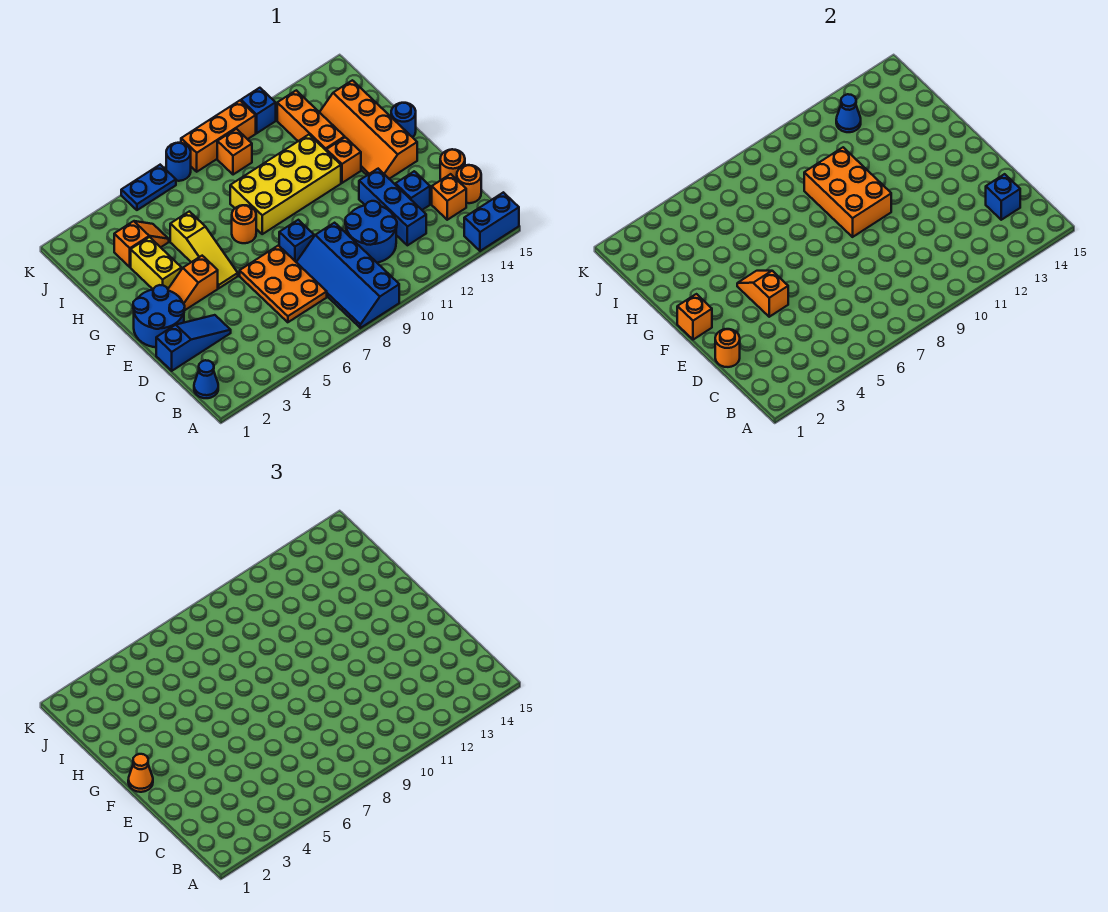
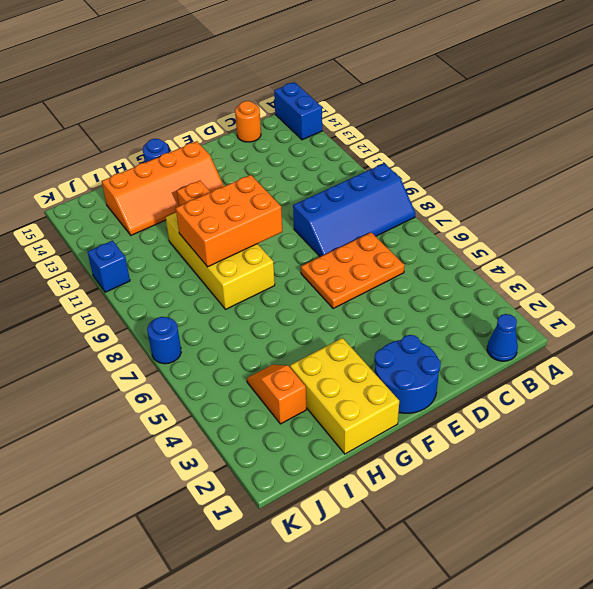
yellow 2x3 brick [290,338,399,454] -> yellow 1x2 brick [131,237,182,289]
none -> blue 2x2 round brick [345,201,397,263]
none -> blue 1x3 brick [359,169,426,245]
none -> orange 1x1 brick [432,174,466,220]
none -> blue 1x3 slope [156,315,231,371]

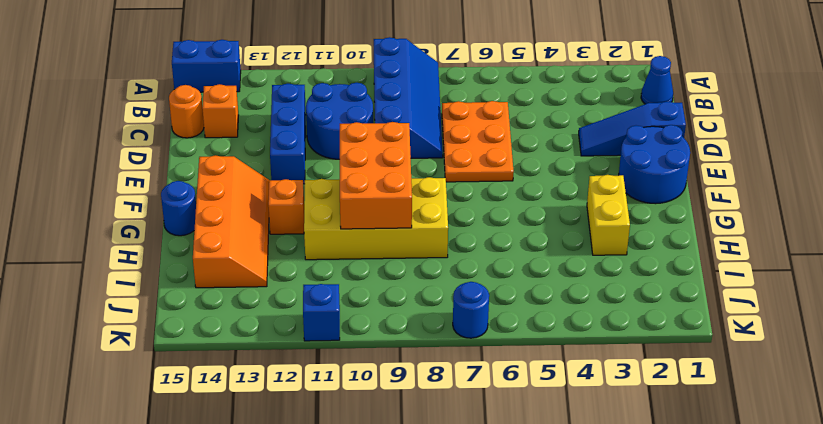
none -> blue 1x1 brick [395,171,430,210]
none -> orange 1x1 round brick [440,149,465,180]
none -> blue 1x1 brick [279,220,314,262]
none -> orange 1x2 slope [168,256,218,310]

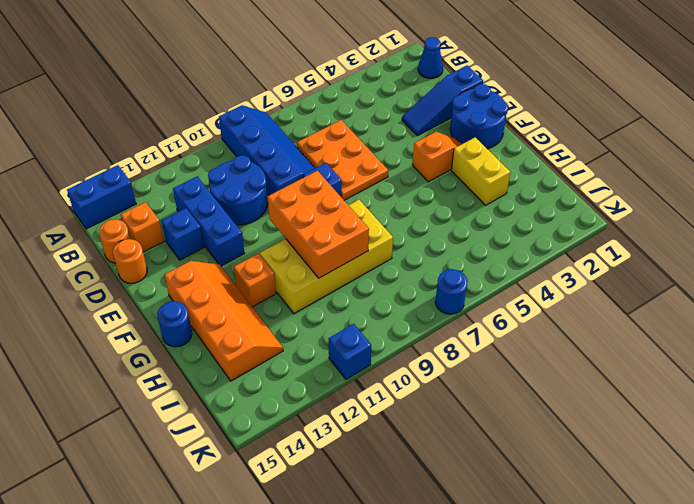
none -> yellow 1x3 slope [170,211,238,288]
none -> orange 1x1 round brick [232,205,256,243]
none -> orange 1x3 brick [277,90,345,150]
none -> orange 1x2 slope [114,221,169,267]

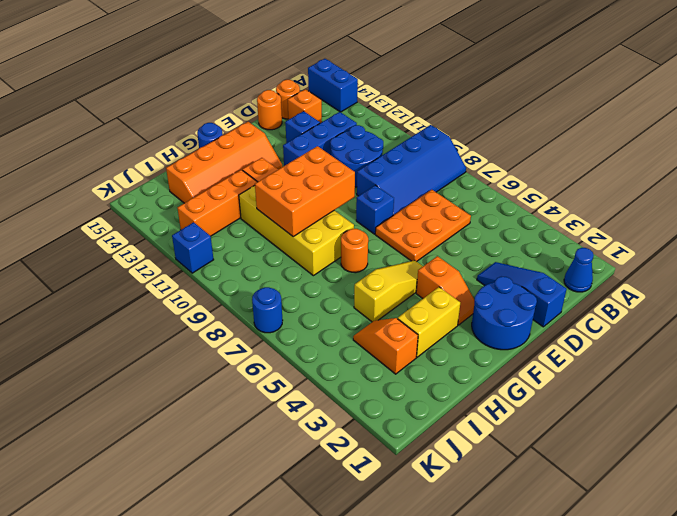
none -> orange 1x1 brick [217,129,252,175]
none -> blue 1x2 plate [121,165,176,210]
none -> orange 1x3 brick [181,101,256,172]
none -> blue 1x1 brick [986,174,1020,220]

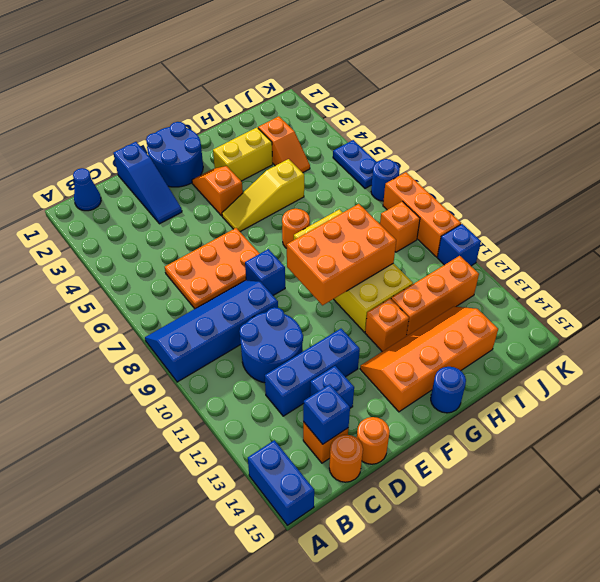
none -> orange 1x1 round brick [715,329,740,367]
none -> orange 1x2 slope [737,271,788,317]
none -> orange 1x1 brick [677,294,712,340]
none -> blue 1x1 cone [836,94,861,132]

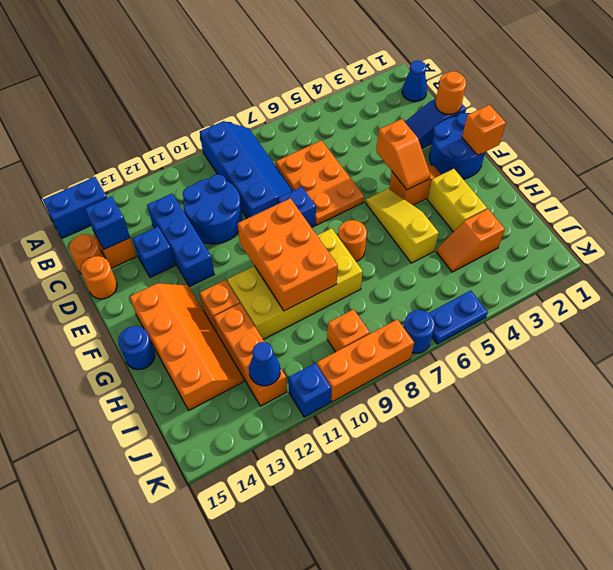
none -> orange 1x1 cone [128,754,153,792]

